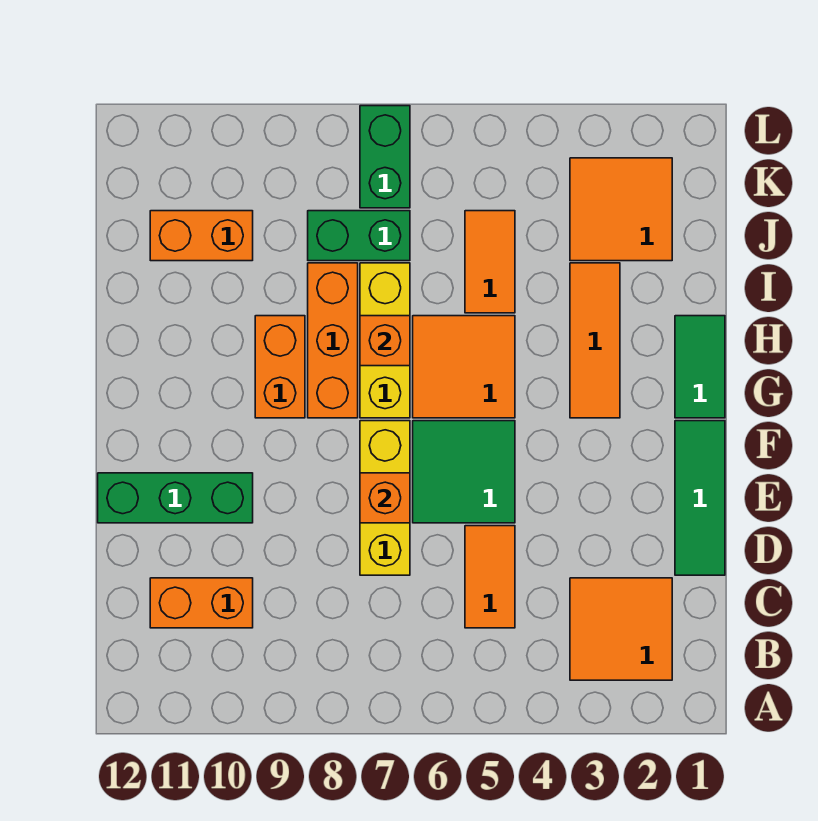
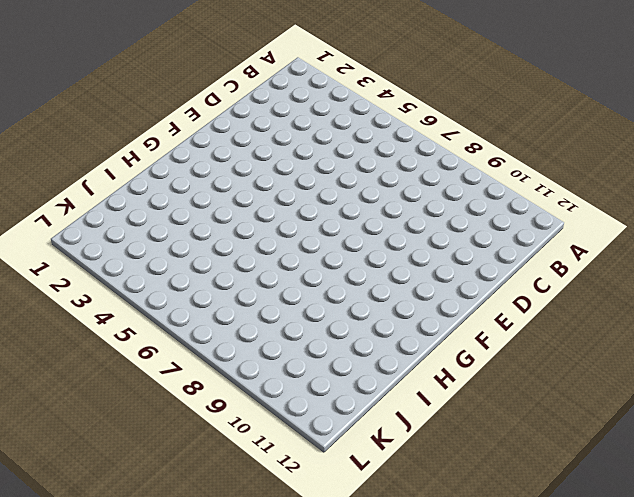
none -> orange 2x2 tile [570,578,672,680]
none -> orange 1x2 tile [465,526,515,628]
none -> orange 1x2 brick [150,578,253,628]

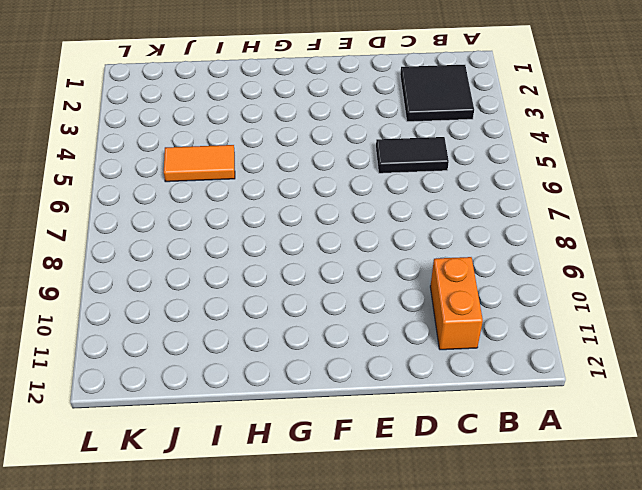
black 2x2 tile [400,65,474,122] -> orange 2x2 tile [570,578,672,680]
black 1x2 tile [376,137,449,173] -> orange 1x2 tile [465,526,515,628]
none -> green 1x3 tile [675,421,725,575]
none -> yellow 1x3 brick [360,421,410,575]
none -> green 2x2 tile [413,421,515,523]

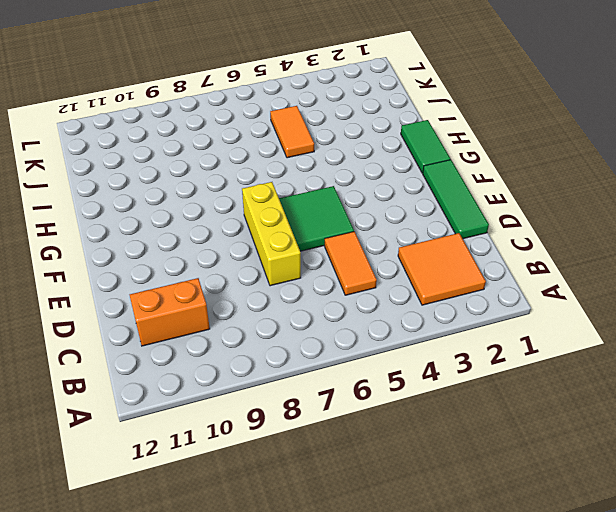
none -> green 1x3 brick [98,473,253,523]
none -> orange 1x3 tile [570,263,620,418]
none -> orange 2x2 tile [413,316,515,418]

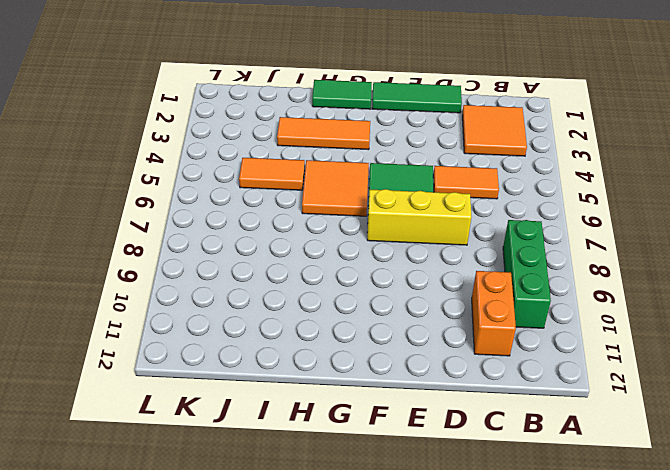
green 1x3 brick [503,220,551,328] -> green 1x3 brick moved to [98,473,253,523]
none -> yellow 1x3 brick [360,263,410,418]
none -> orange 1x3 brick [308,263,358,418]
none -> orange 1x2 brick [255,316,305,418]

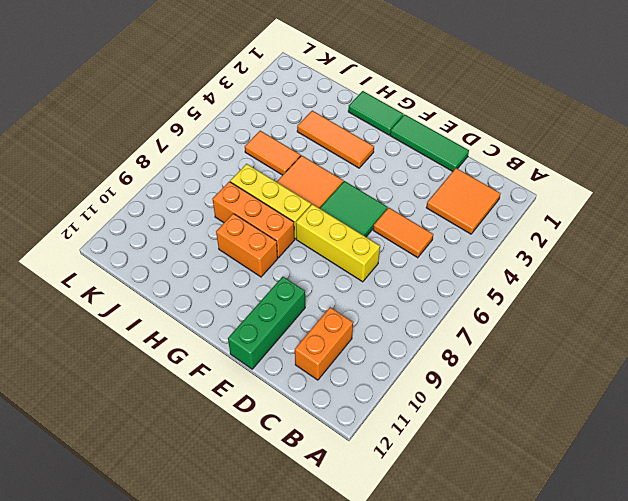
none -> orange 2x2 tile [570,158,672,261]
none -> green 1x2 brick [308,211,410,261]
none -> orange 1x2 brick [150,211,253,261]

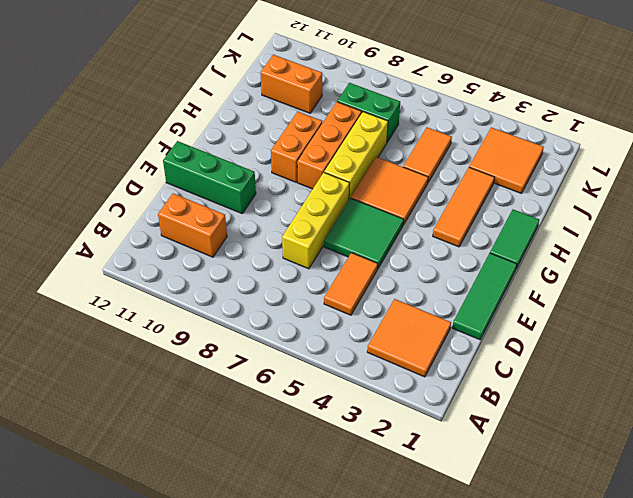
none -> green 1x2 brick [360,106,410,208]
none -> orange 1x1 brick [360,473,410,523]
none -> orange 1x1 brick [360,316,410,366]

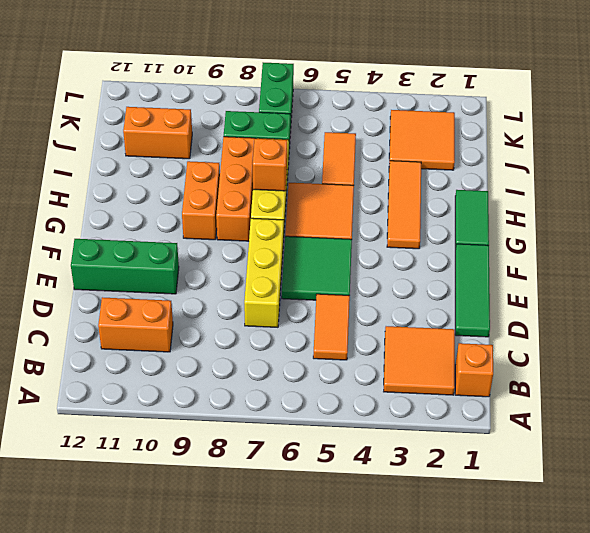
orange 1x1 brick [455,343,493,397] -> orange 1x1 brick moved to [360,473,410,523]

